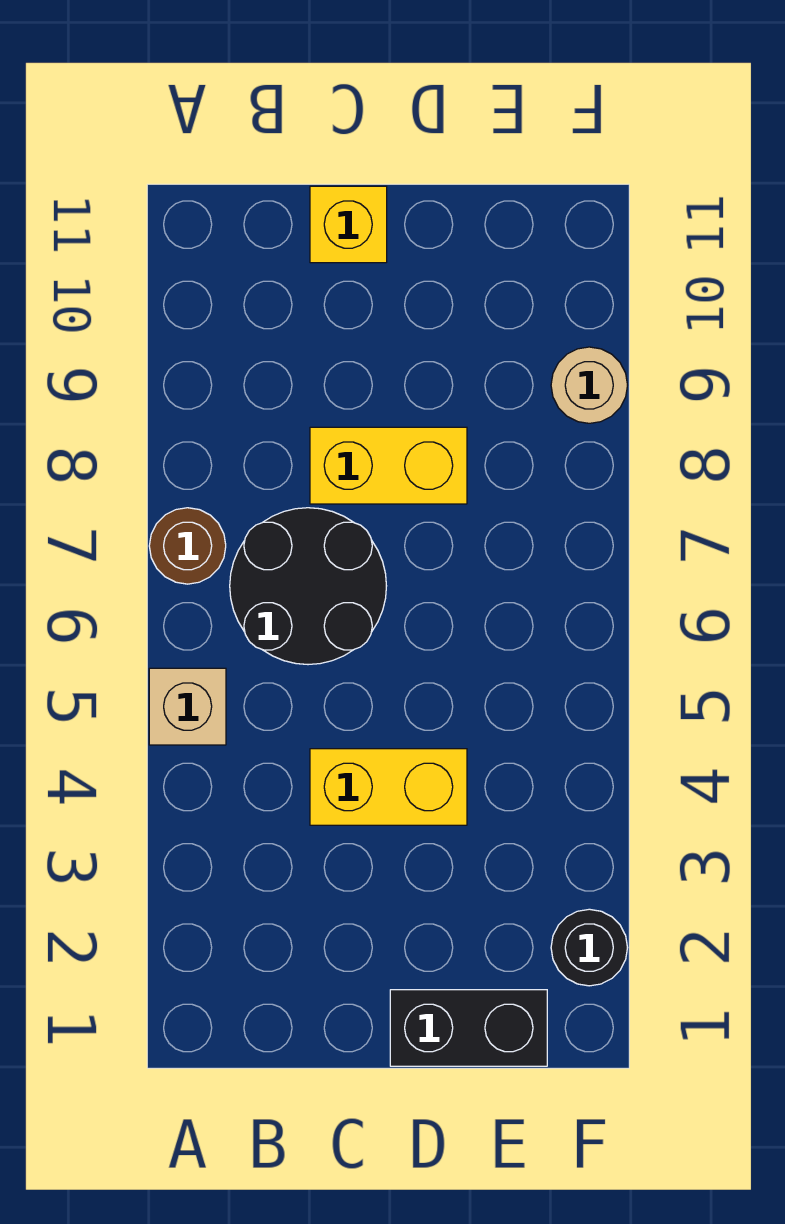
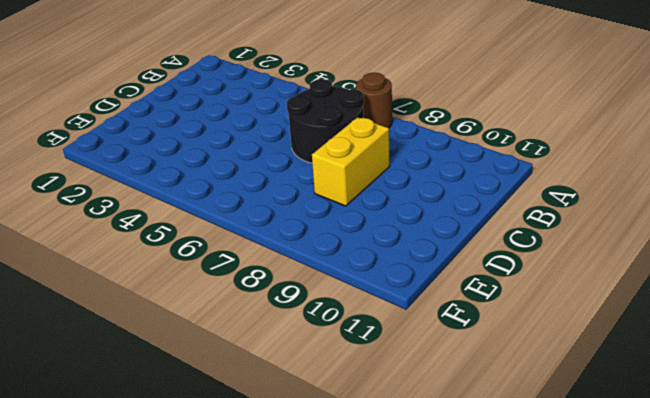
none -> tan 1x1 brick [149,668,226,745]
none -> yellow 1x2 brick [310,749,467,825]

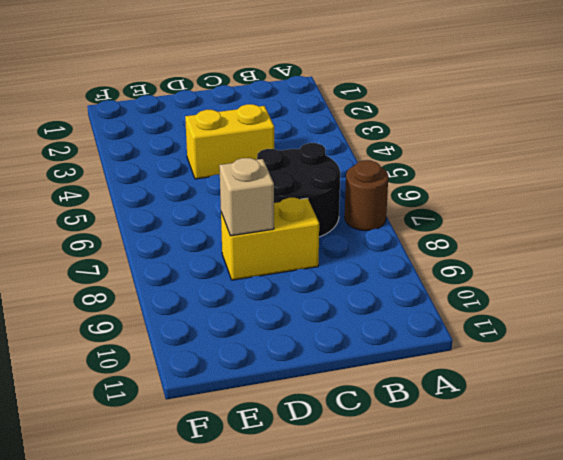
tan 1x1 brick [219,158,274,236] -> tan 1x1 brick moved to [149,668,226,745]
none -> yellow 1x1 brick [310,186,387,263]
none -> black 1x2 brick [390,990,547,1066]

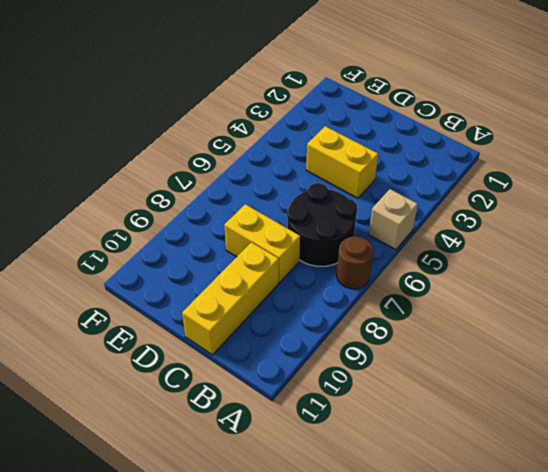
yellow 1x3 brick [182,242,279,355] -> yellow 1x1 brick [310,186,387,263]
none -> black 1x2 brick [390,990,547,1066]
none -> black 1x1 round brick [551,909,628,986]

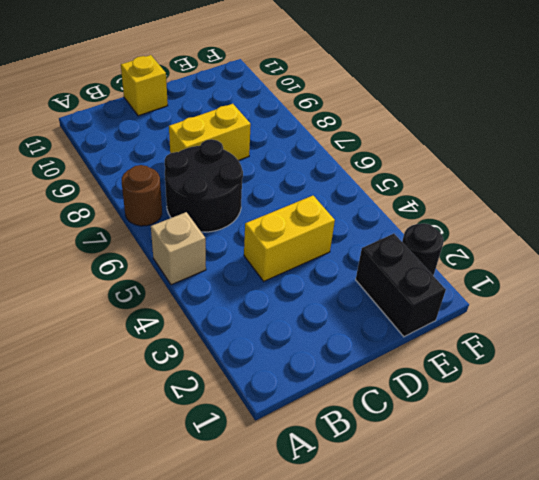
black 1x2 brick [356,234,446,337] -> black 1x2 brick turned to [390,990,547,1066]
none -> tan 1x1 round brick [551,347,628,423]

